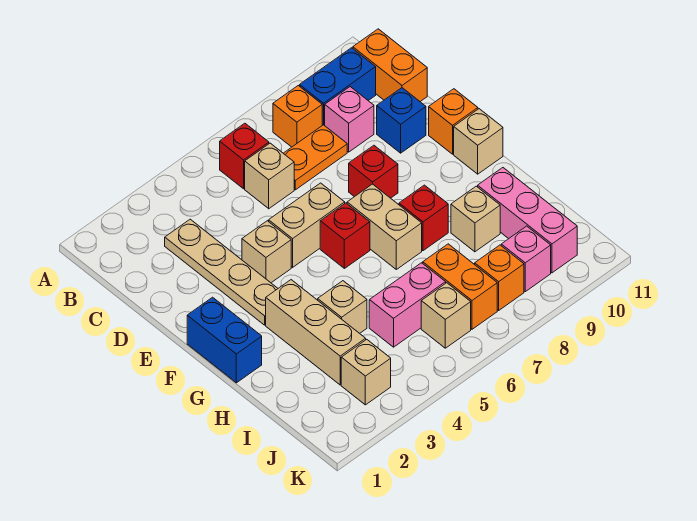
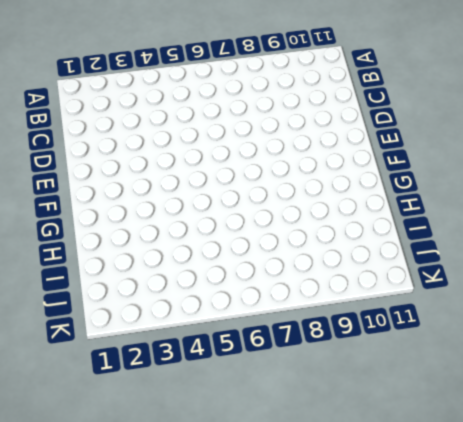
none -> red 1x1 brick [220,123,269,189]
none -> orange 1x1 brick [273,86,322,147]
none -> blue 1x2 brick [300,48,376,126]

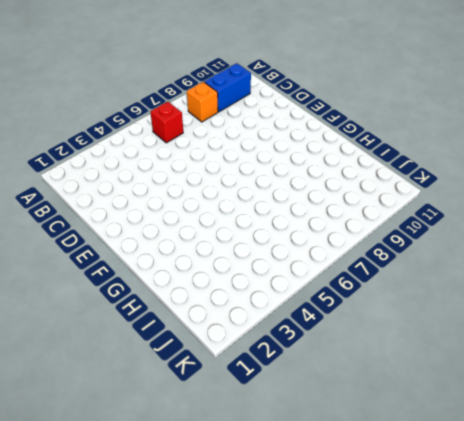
none -> orange 1x2 brick [353,29,427,102]
none -> tan 1x4 plate [165,219,278,325]
none -> tan 1x1 brick [245,143,294,209]

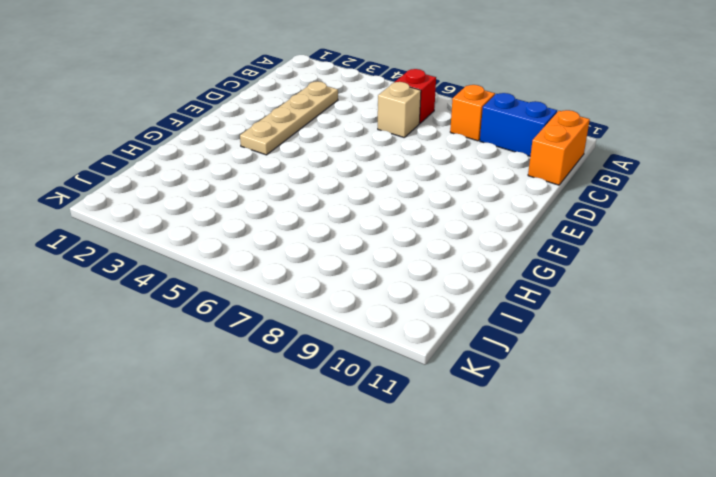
none -> orange 1x2 plate [283,125,347,190]
none -> pink 1x1 brick [325,87,374,152]
none -> blue 1x1 brick [377,88,426,153]

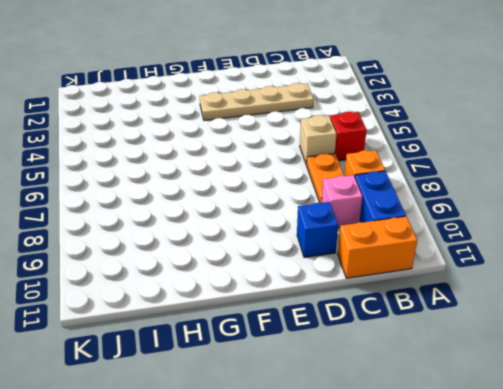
none -> tan 1x1 brick [242,221,291,283]
none -> tan 1x2 brick [269,183,345,267]
none -> red 1x1 brick [349,145,398,198]

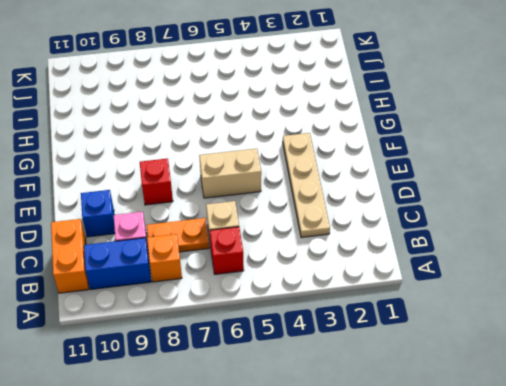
none -> tan 1x1 brick [242,221,291,283]
none -> orange 1x1 brick [429,89,478,154]
none -> blue 1x2 brick [187,297,262,383]

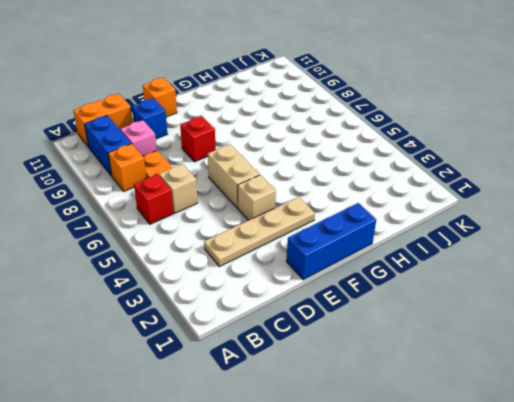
blue 1x3 brick [286,203,376,280] -> blue 1x2 brick [187,297,262,383]
none -> red 1x1 brick [320,203,370,268]
none -> tan 1x2 brick [347,184,422,269]
none -> tan 1x1 brick [454,109,503,174]

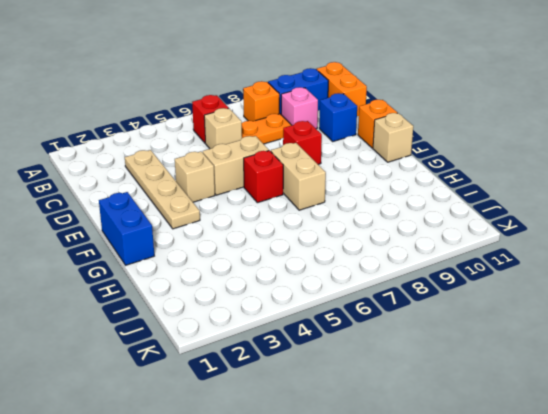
none -> tan 1x3 brick [266,280,366,385]
none -> red 1x1 brick [399,185,448,251]
none -> tan 1x1 brick [318,281,367,333]

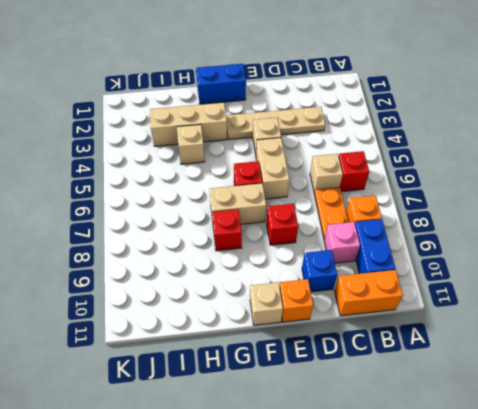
none -> tan 1x1 brick [451,186,500,252]
none -> pink 1x3 brick [478,168,577,273]
none -> pink 1x2 brick [369,263,446,347]

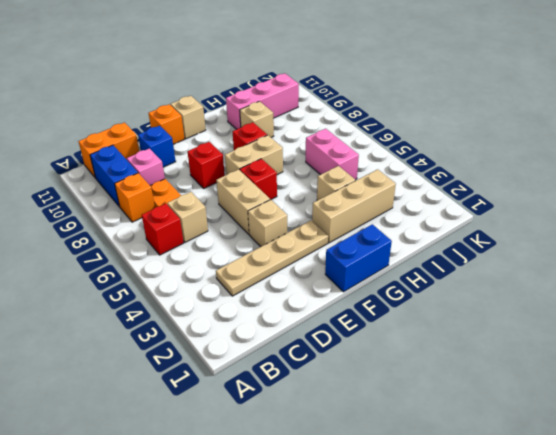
none -> orange 1x2 brick [423,244,497,329]
none -> tan 1x1 brick [341,339,391,405]
none -> tan 1x1 brick [421,283,471,348]

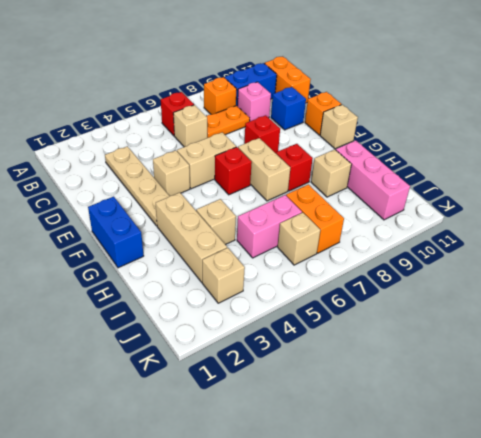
none -> orange 1x1 brick [475,245,524,310]
none -> pink 1x1 brick [501,226,551,292]

